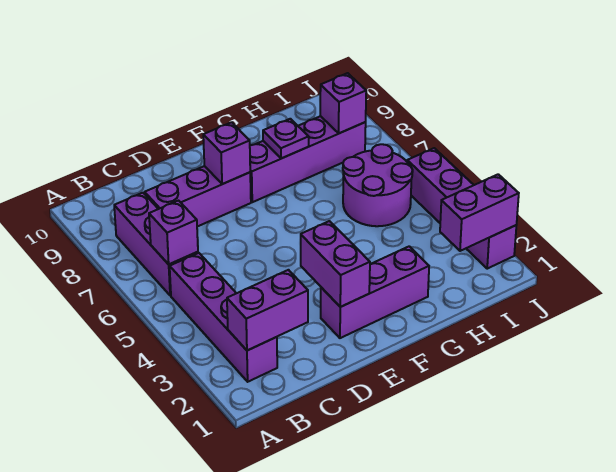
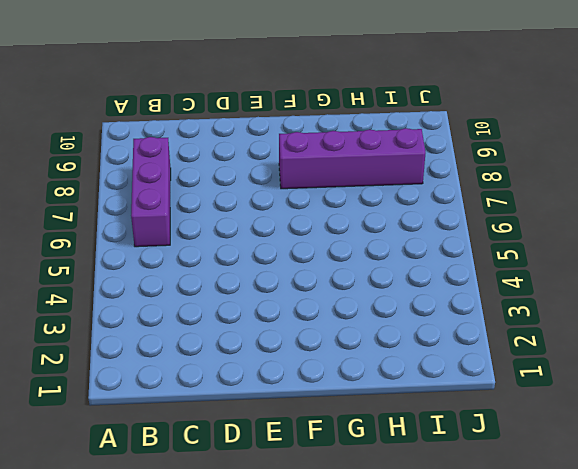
none -> purple 1x4 brick [170,253,277,382]
none -> purple 1x3 brick [145,166,251,227]
none -> purple 1x3 brick [321,246,429,338]

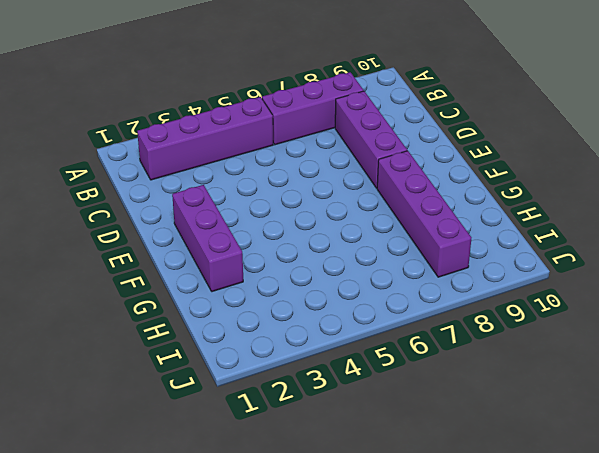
none -> purple 2x2 round brick [343,144,413,226]
none -> purple 1x4 brick [407,148,516,269]
none -> purple 1x2 brick [227,270,308,351]

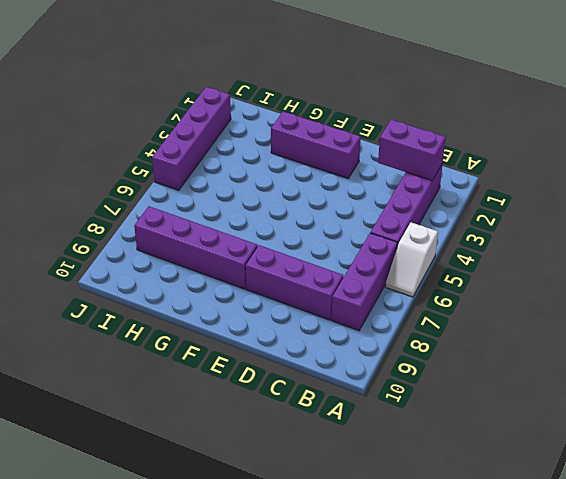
white 1x2 slope [385,222,438,297] -> none
none -> purple 2x2 round brick [343,144,413,226]
none -> purple 1x1 brick [149,201,198,264]
none -> purple 1x2 brick [301,221,370,307]

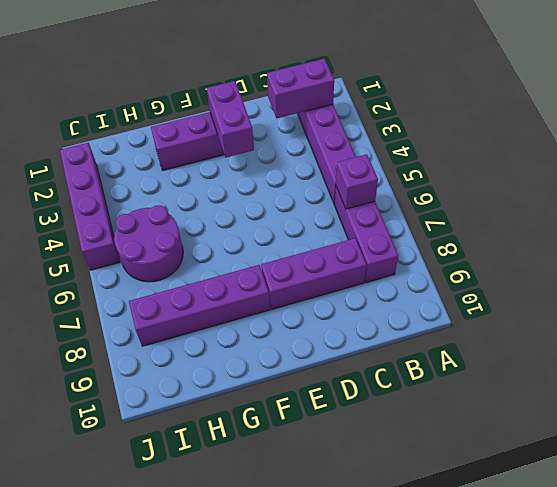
none -> purple 1x1 brick [203,122,250,184]
none -> purple 1x1 plate [263,119,309,159]
none -> purple 1x2 brick [440,174,519,251]

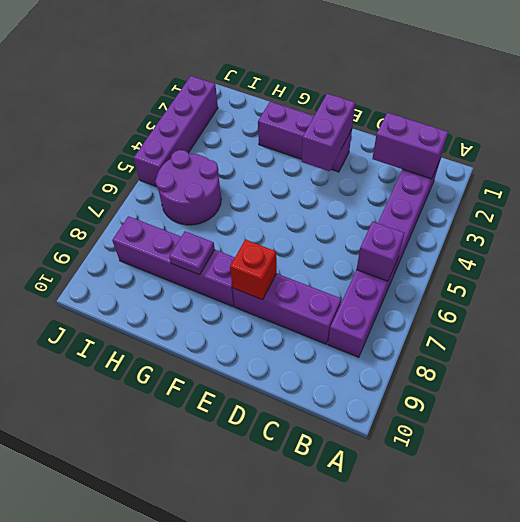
red 1x1 brick [230,240,277,300] -> purple 1x1 brick [203,122,250,184]
none -> purple 1x2 brick [440,174,519,251]
none -> purple 1x1 brick [320,73,366,133]

